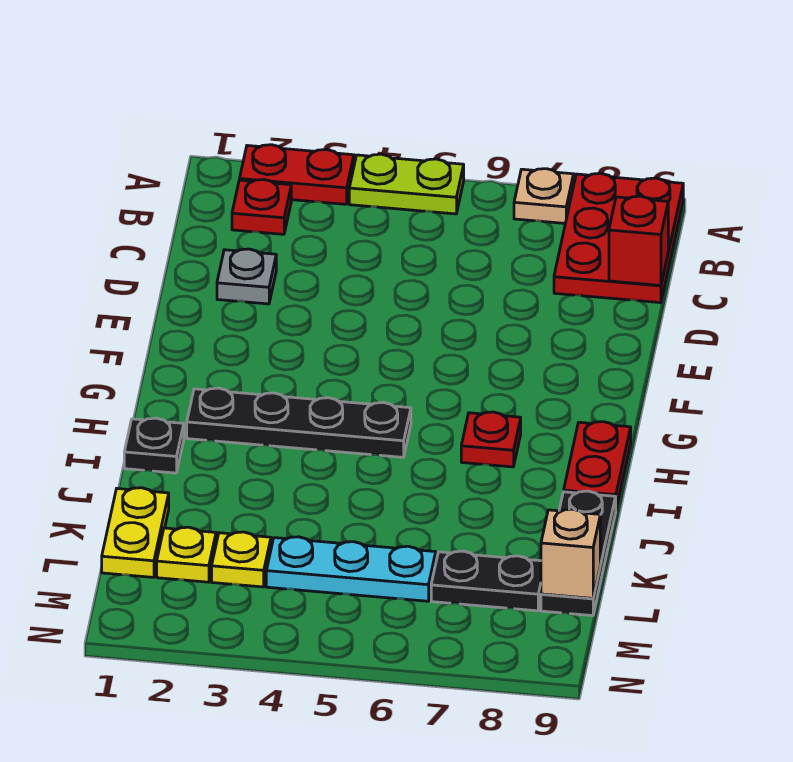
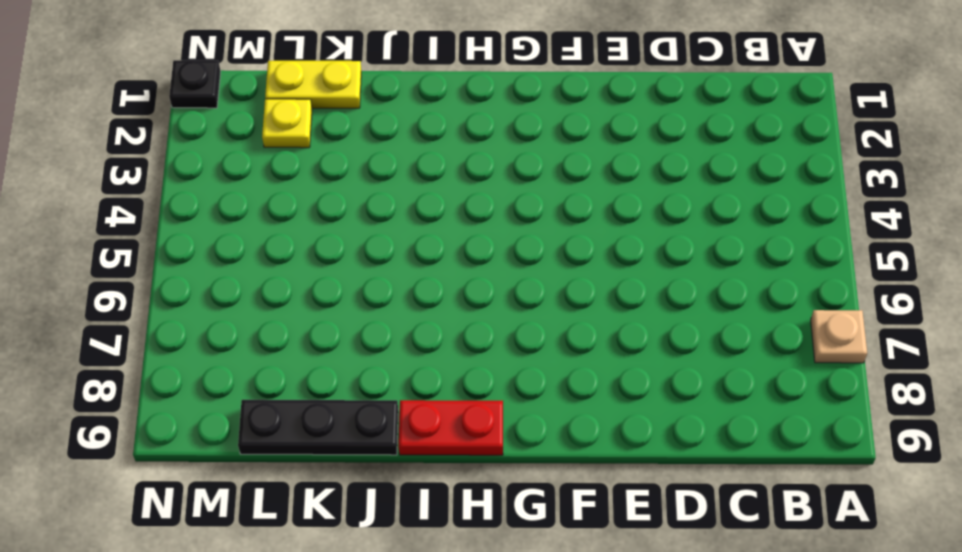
black 1x1 plate [169,60,221,108] -> black 1x1 plate moved to [124,418,184,473]
none -> red 1x2 plate [240,145,354,204]
none -> lime 1x2 plate [349,154,464,214]
none -> red 2x3 plate [554,173,683,303]

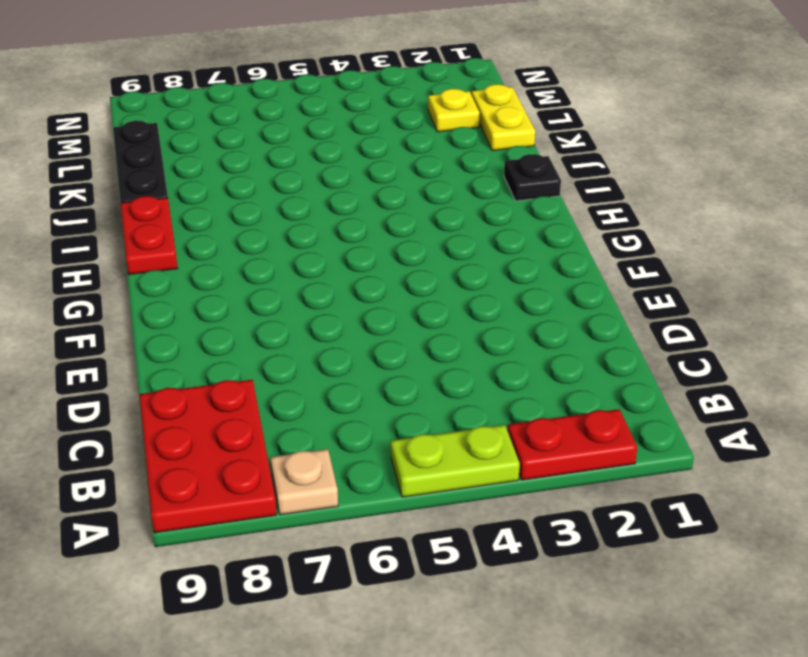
none -> red 1x1 plate [232,180,291,234]
none -> grey 1x1 plate [217,249,276,304]
none -> black 1x4 plate [187,388,411,457]

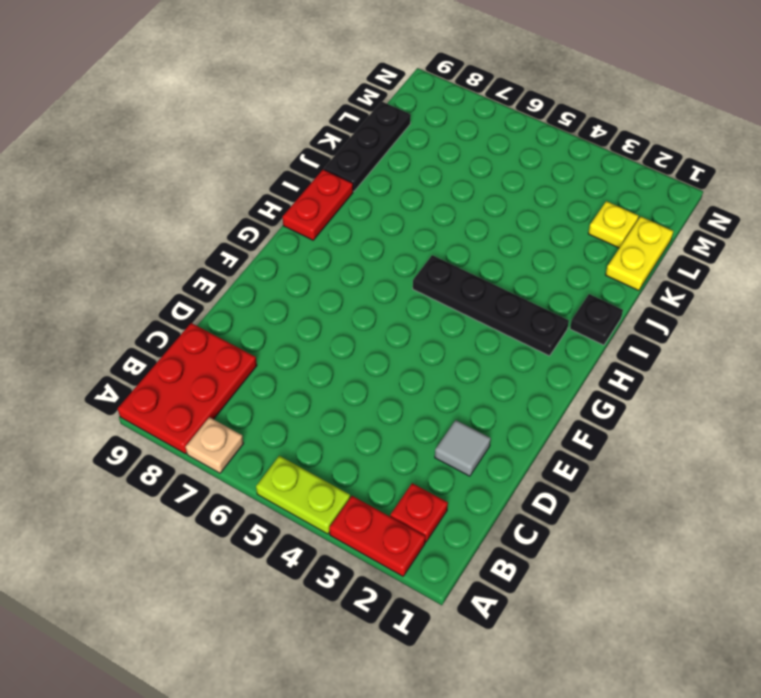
grey 1x1 tile [435,420,491,476] -> grey 1x1 plate [217,249,276,304]
none -> red 1x1 plate [461,412,521,467]
none -> yellow 1x1 plate [212,532,271,587]
none -> cyan 1x3 plate [266,537,436,601]

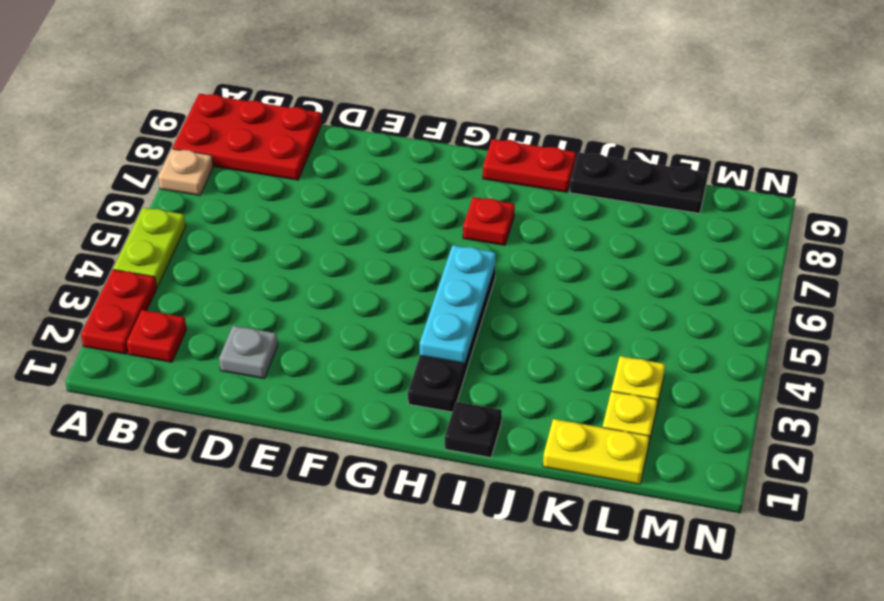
cyan 1x3 plate [420,245,496,364] -> cyan 1x3 plate moved to [266,537,436,601]
none -> black 1x2 plate [431,551,541,611]
none -> red 1x1 brick [609,196,668,285]
none -> tan 1x1 brick [541,509,600,598]

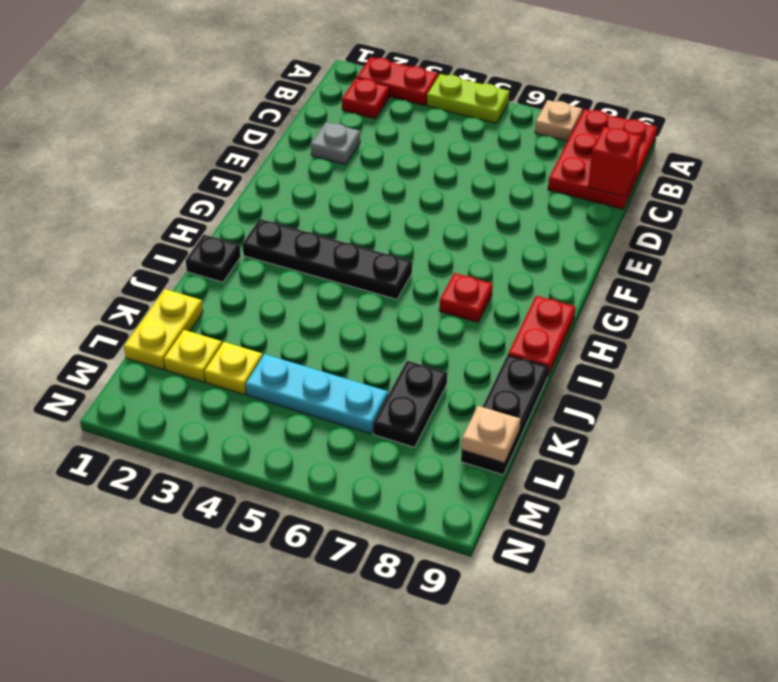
black 1x2 plate [373,361,447,447] -> black 1x2 plate turned to [431,551,541,611]
tan 1x1 plate [462,406,520,463] -> tan 1x1 brick [541,509,600,598]

